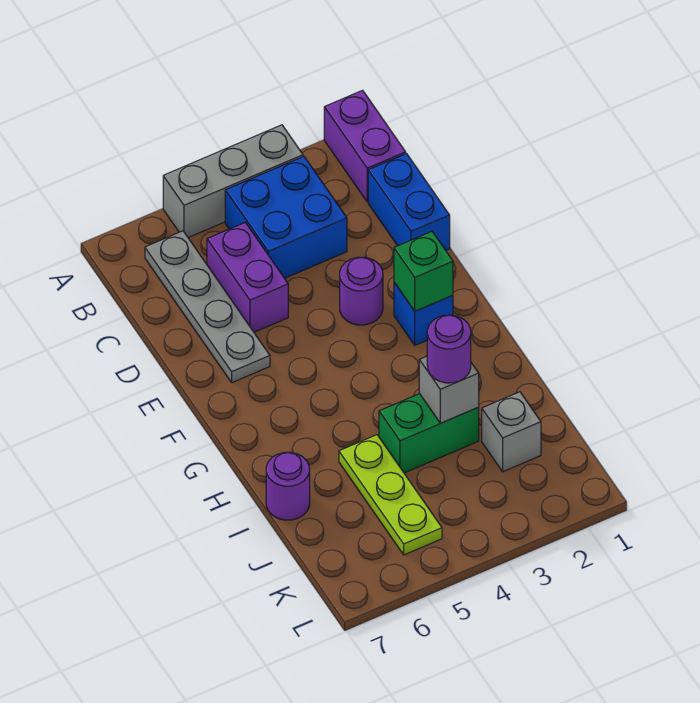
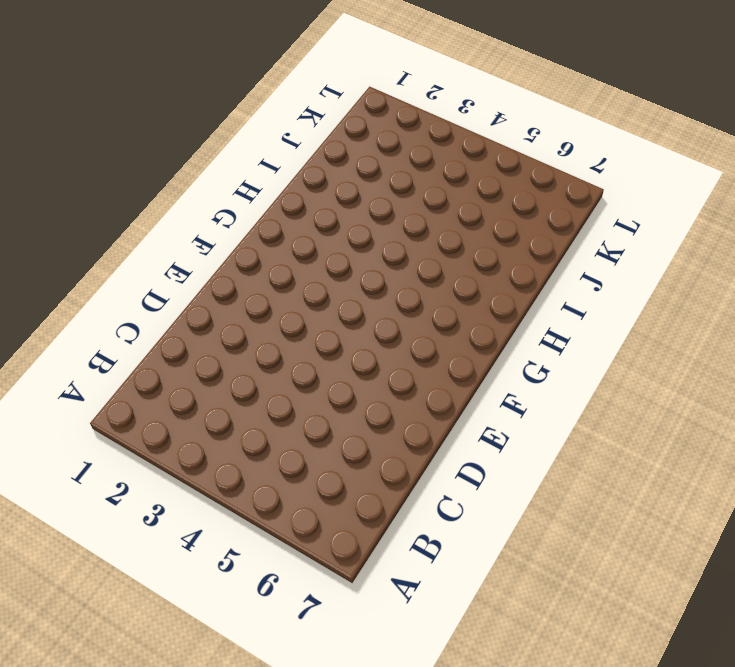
none -> purple 1x2 brick [324,90,406,202]
none -> grey 1x3 brick [163,125,303,238]
none -> blue 2x2 brick [225,157,347,278]

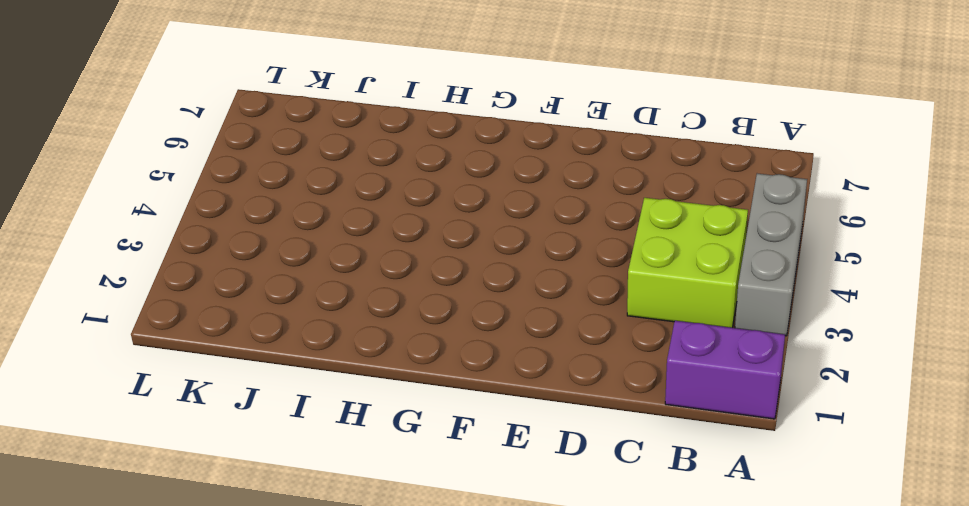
lime 2x2 brick [627,198,748,328] -> blue 2x2 brick [225,157,347,278]
none -> grey 1x4 plate [145,231,270,383]
none -> blue 1x2 brick [368,154,450,250]
none -> purple 1x2 brick [207,222,288,332]

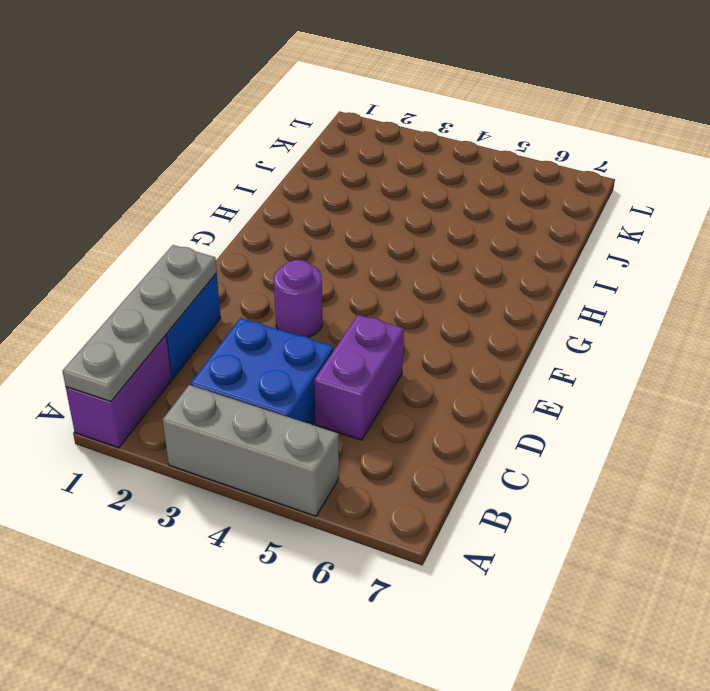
grey 1x4 plate [62,245,217,401] -> grey 1x4 plate moved to [145,231,270,383]
none -> blue 1x1 brick [394,282,453,345]
none -> green 1x2 brick [379,394,479,473]
none -> lime 1x3 plate [339,435,442,555]

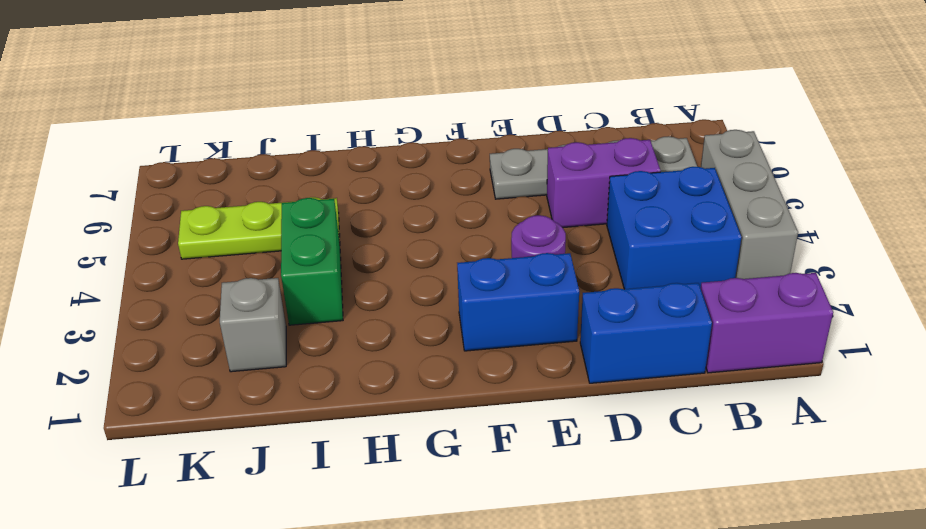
blue 1x2 brick [457,253,579,351] -> blue 1x1 brick [394,282,453,345]
none -> purple 1x1 round brick [266,452,310,520]
none -> green 1x1 brick [394,231,453,311]
none -> grey 1x1 brick [419,356,479,423]

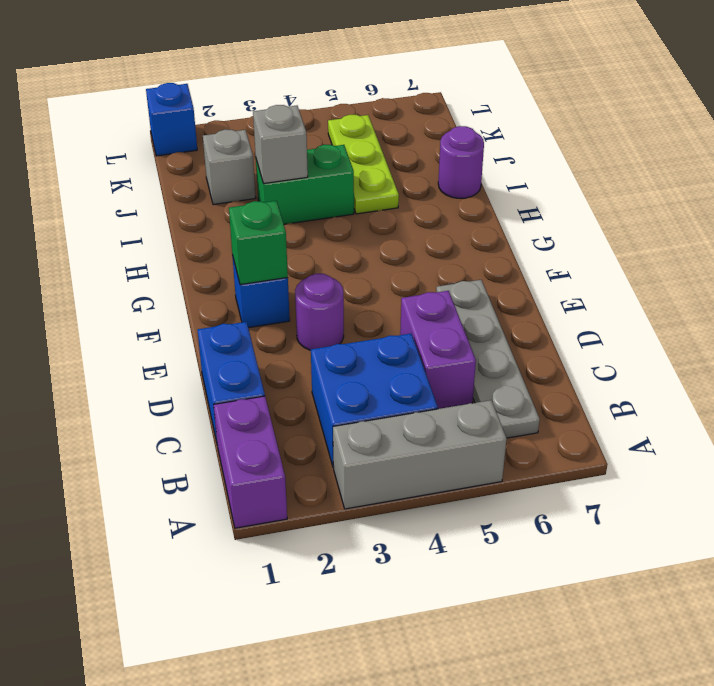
blue 1x1 brick [146,83,197,156] -> none
none -> purple 1x1 round brick [427,315,471,383]

